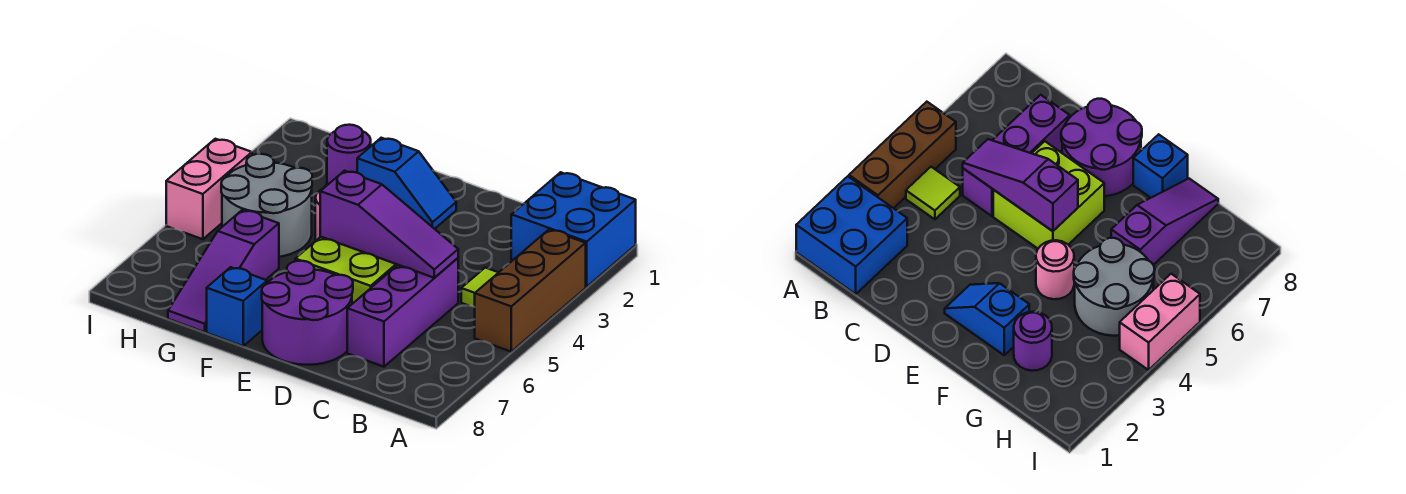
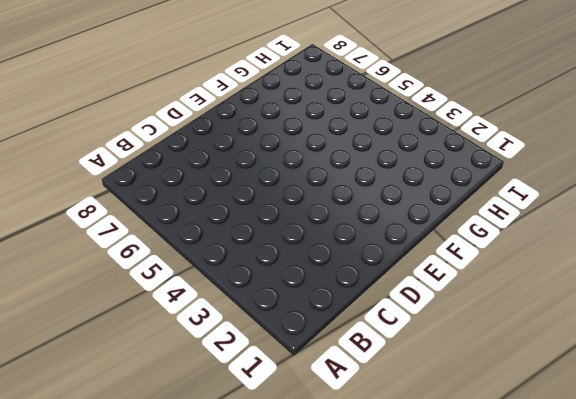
none -> blue 2x2 brick [511,172,636,287]
none -> brown 1x3 brick [475,230,586,352]
none -> lime 1x1 tile [461,268,499,307]

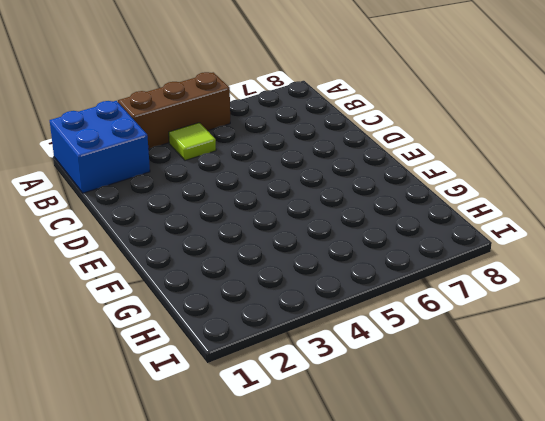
none -> purple 1x3 brick [347,258,458,367]
none -> lime 2x2 brick [295,237,397,304]
none -> purple 2x2 round brick [262,261,353,365]

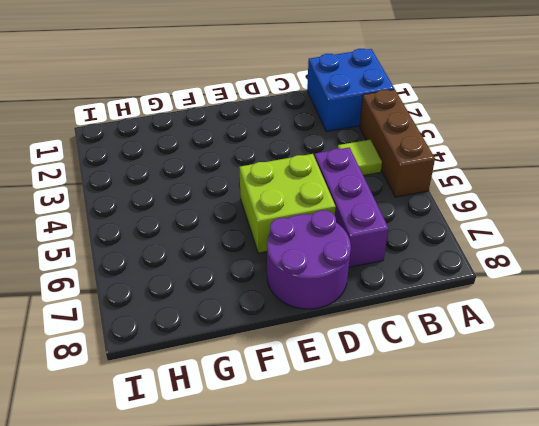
none -> blue 1x2 slope [357,138,456,229]
none -> pink 1x1 round brick [1036,240,1074,299]
none -> blue 1x1 brick [207,267,267,346]

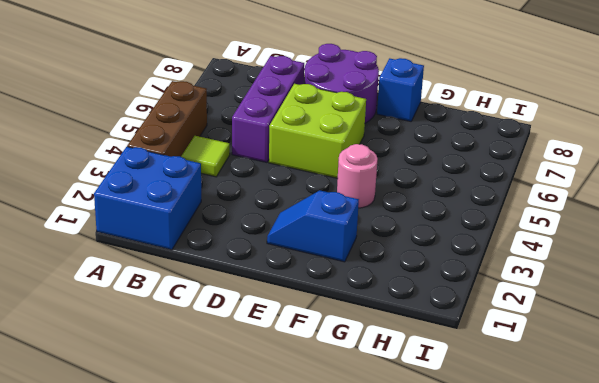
none -> purple 1x1 round brick [327,125,371,184]
none -> grey 2x2 round brick [221,154,312,257]
none -> purple 1x3 slope [168,210,279,332]

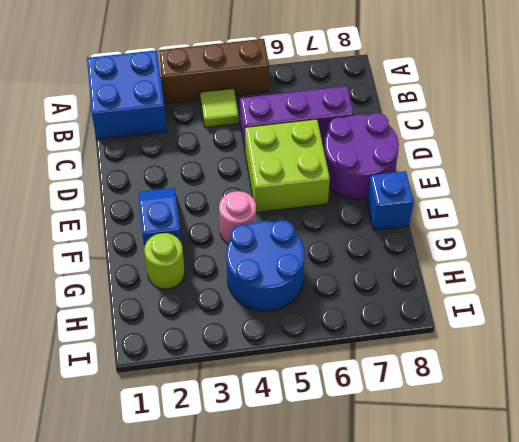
lime 1x1 round brick [144,233,185,289] -> purple 1x1 round brick [327,125,371,184]
blue 2x2 round brick [226,220,305,311] -> grey 2x2 round brick [221,154,312,257]
none -> purple 1x3 slope [168,210,279,332]
none -> pink 1x2 brick [166,139,252,239]
none -> purple 1x3 slope [320,171,458,278]

